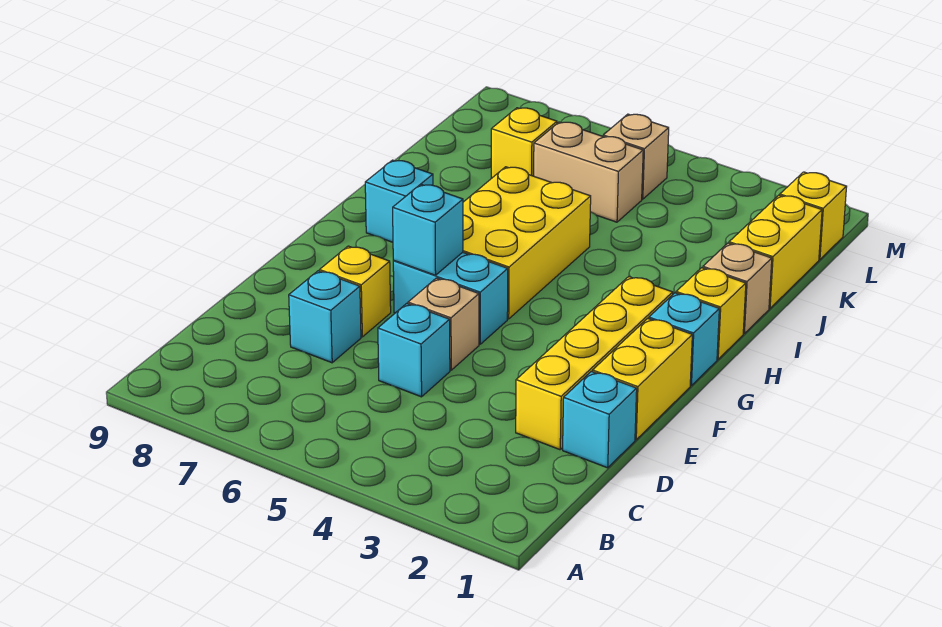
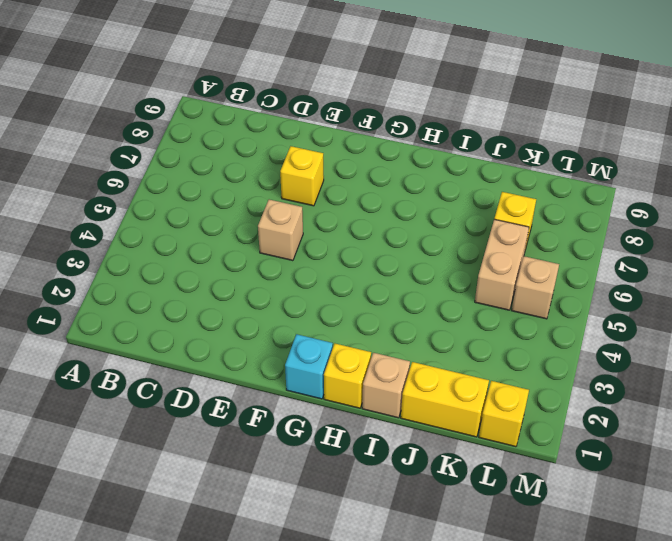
none -> cyan 1x1 brick [563,371,637,468]
none -> yellow 1x4 brick [516,277,673,450]
none -> cyan 1x1 brick [378,303,450,397]

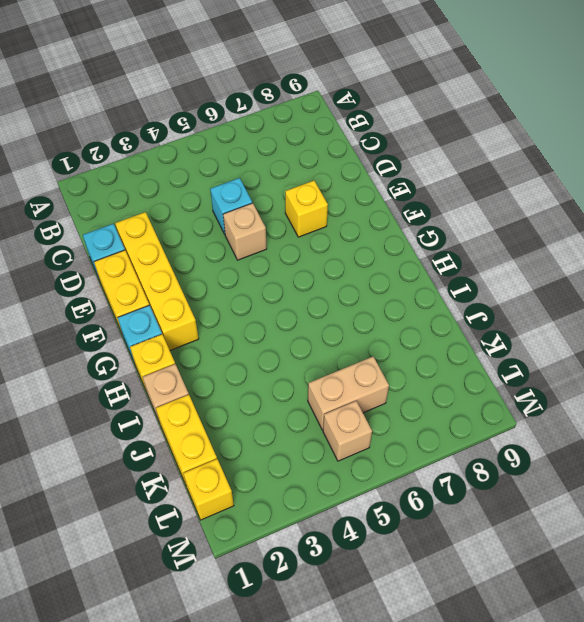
none -> cyan 1x1 brick [289,271,361,363]
none -> cyan 1x2 brick [393,252,508,344]
none -> yellow 2x3 brick [463,167,591,319]

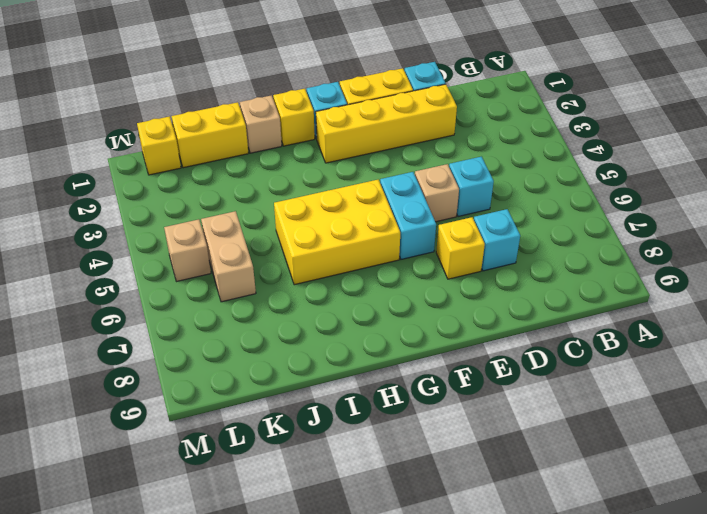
none -> cyan 1x1 brick [365,160,433,242]
none -> yellow 1x1 brick [491,108,557,178]
none -> cyan 1x1 brick [393,184,463,275]

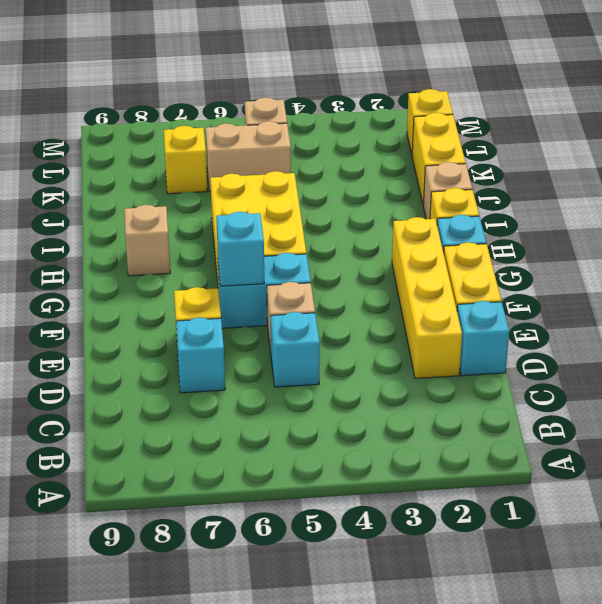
tan 1x1 brick [124,205,170,276] -> cyan 1x1 brick [365,160,433,242]

